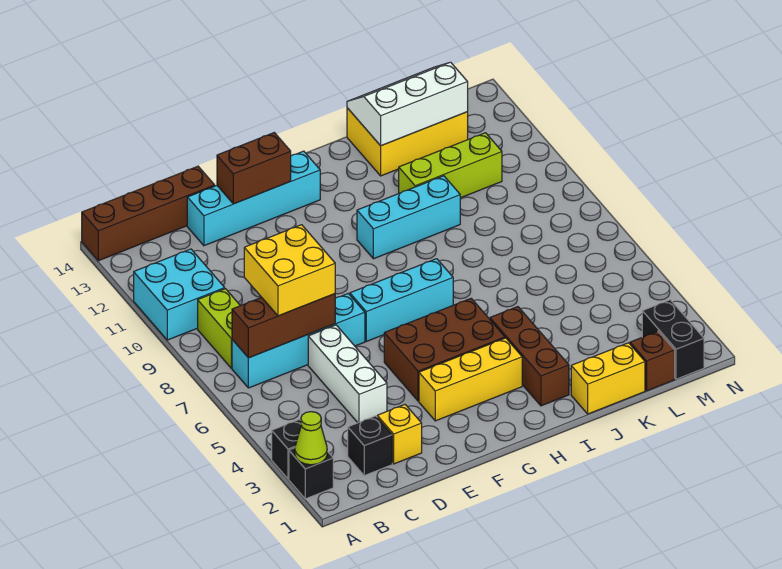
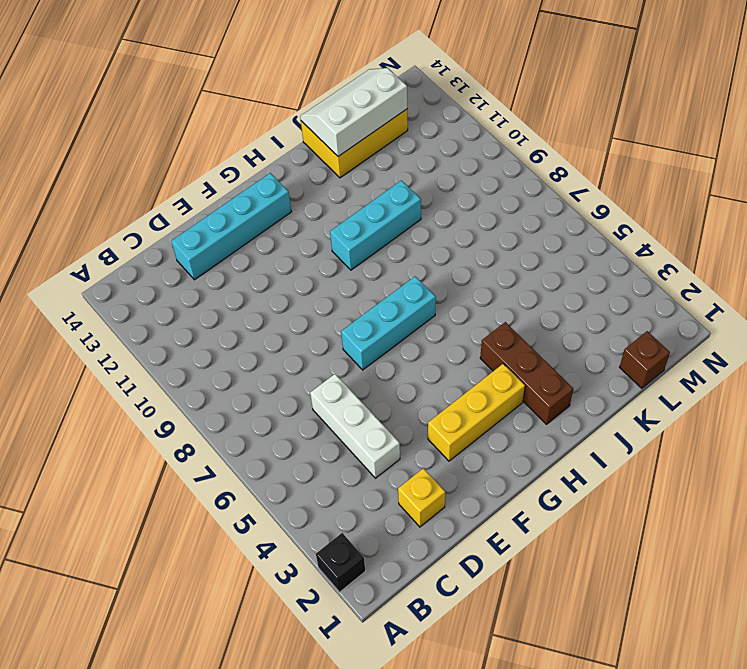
none -> black 1x1 brick [272,419,301,479]
none -> cyan 2x2 brick [134,249,225,340]
none -> brown 1x4 brick [82,166,215,261]

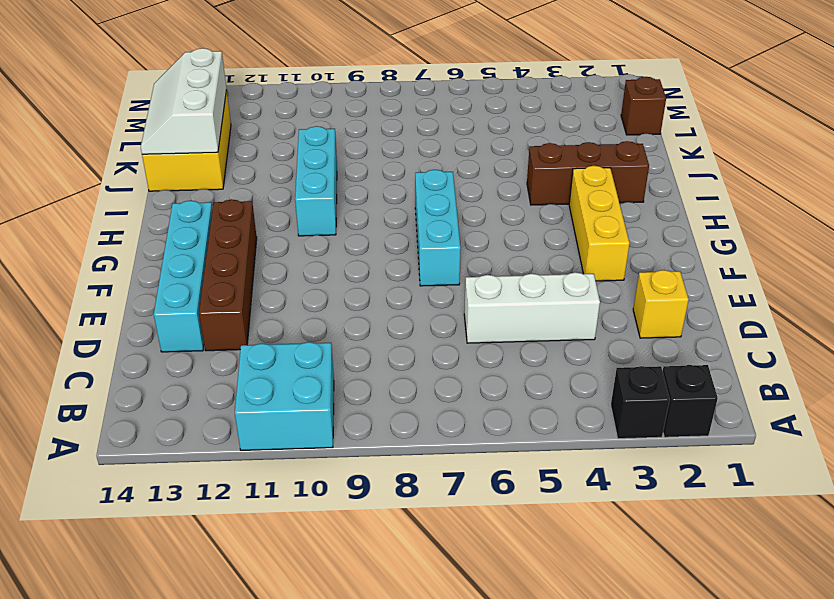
brown 1x4 brick [199,199,257,351] -> brown 1x4 brick moved to [82,166,215,261]
none -> cyan 1x4 brick [232,294,365,388]
none -> lime 1x2 brick [198,289,240,368]
none -> black 1x1 brick [348,416,392,476]

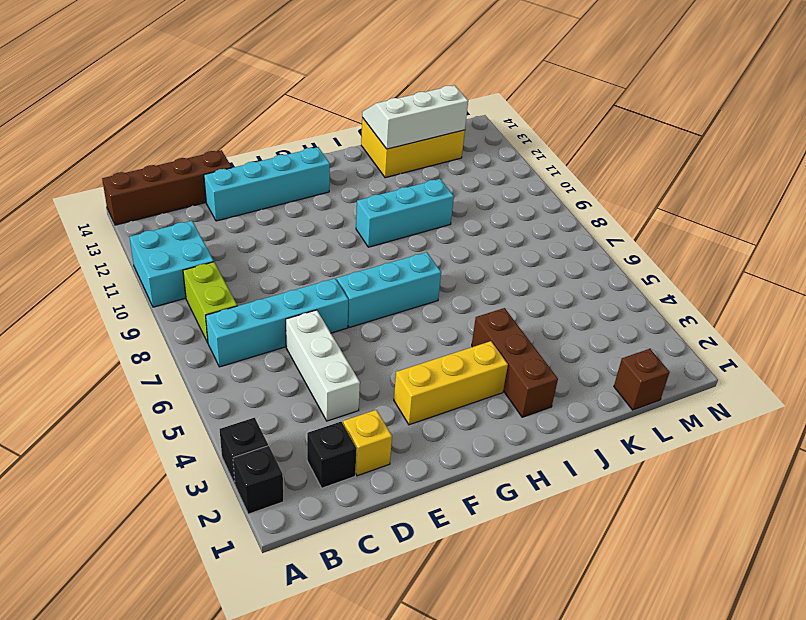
none -> brown 2x3 brick [384,298,505,401]
none -> yellow 1x2 brick [571,343,645,414]
none -> lime 1x3 brick [399,133,502,198]

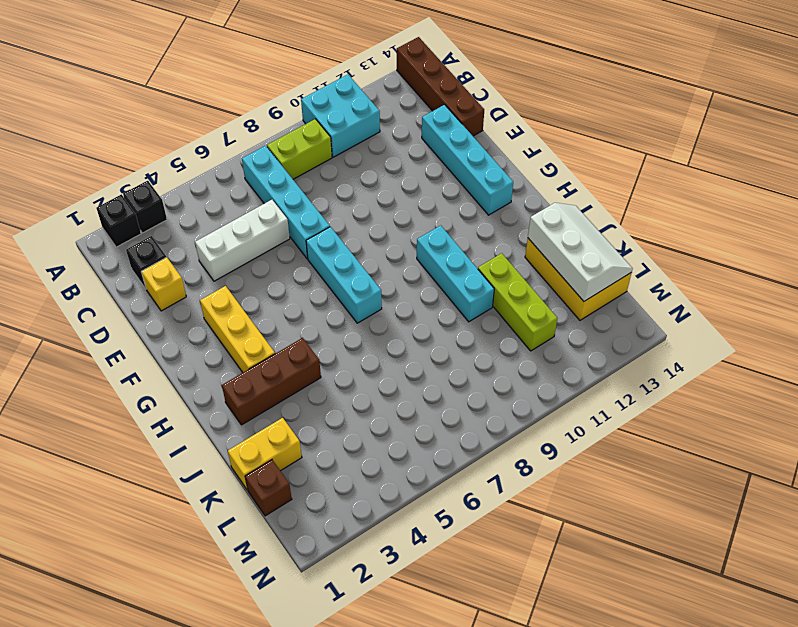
yellow 1x2 brick [228,418,302,490] -> yellow 1x2 brick turned to [571,343,645,414]
none -> brown 2x3 brick [384,298,505,401]
none -> black 1x2 brick [642,300,704,379]
none -> lime 1x1 cone [295,412,327,465]

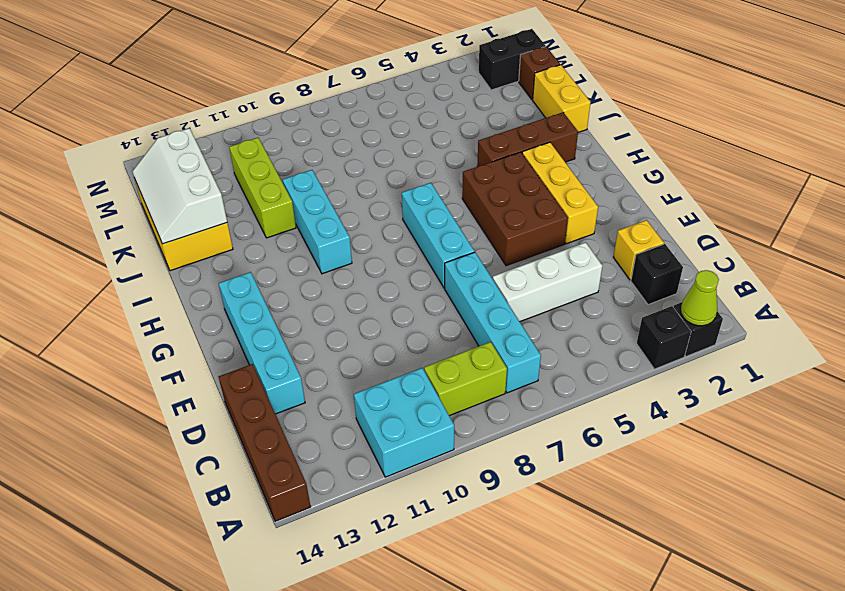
none -> brown 1x3 brick [232,294,335,358]
none -> brown 1x2 brick [217,133,291,204]
none -> yellow 2x2 brick [244,225,335,316]

